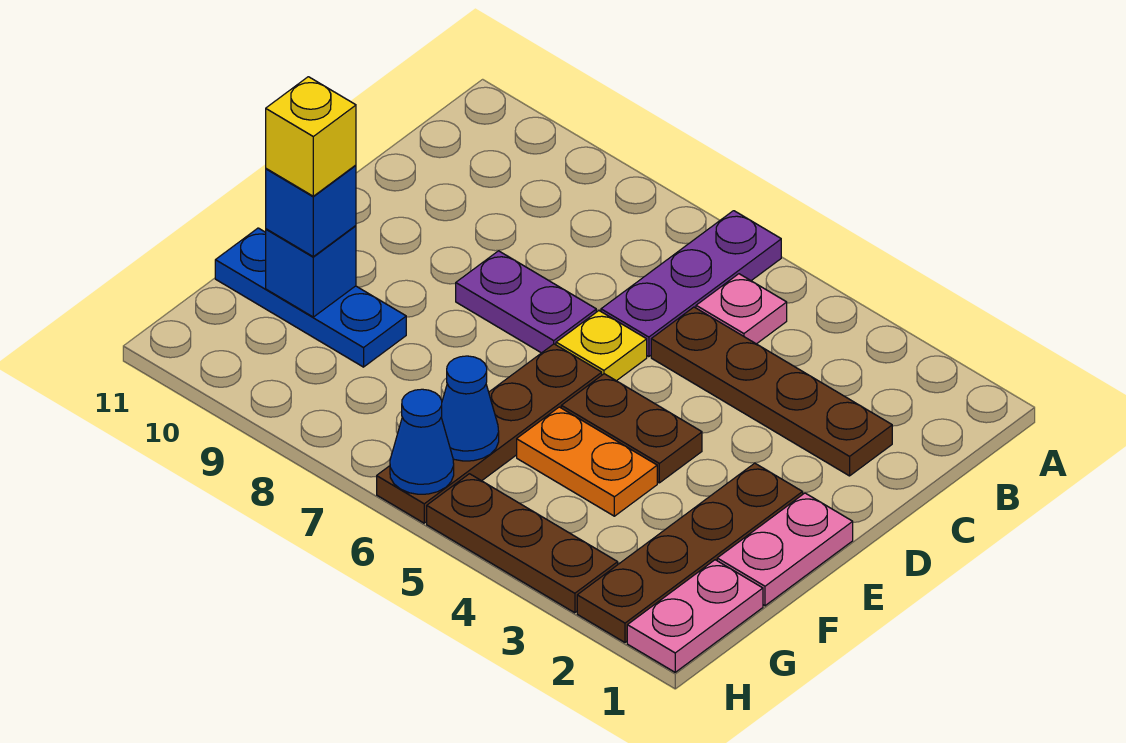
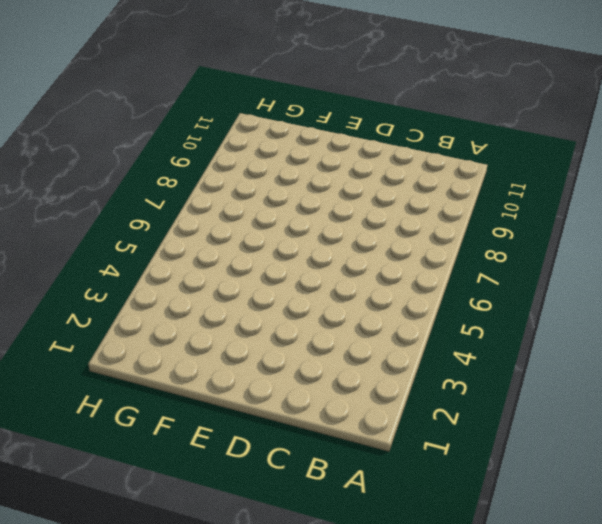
none -> purple 1x3 plate [601,211,781,357]
none -> pink 1x1 plate [696,274,787,344]
none -> brown 1x4 plate [651,307,892,476]

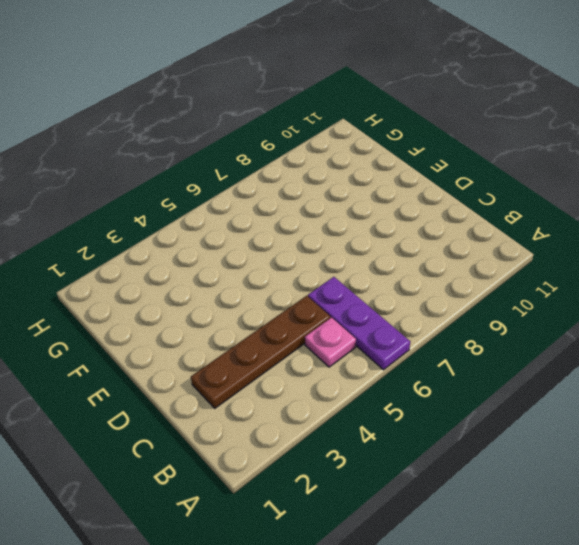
none -> yellow 1x1 plate [556,311,647,381]
none -> purple 1x2 plate [456,251,596,353]
none -> pink 1x2 plate [717,493,853,606]

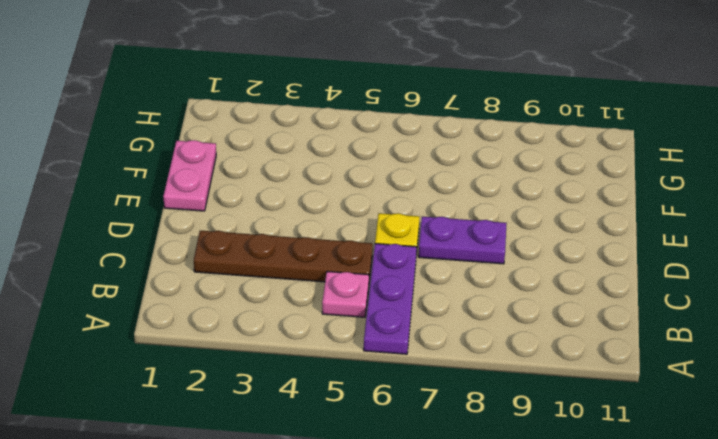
none -> brown 1x4 plate [577,463,803,642]
none -> brown 1x2 plate [561,374,702,483]
none -> brown 1x4 plate [377,344,602,523]

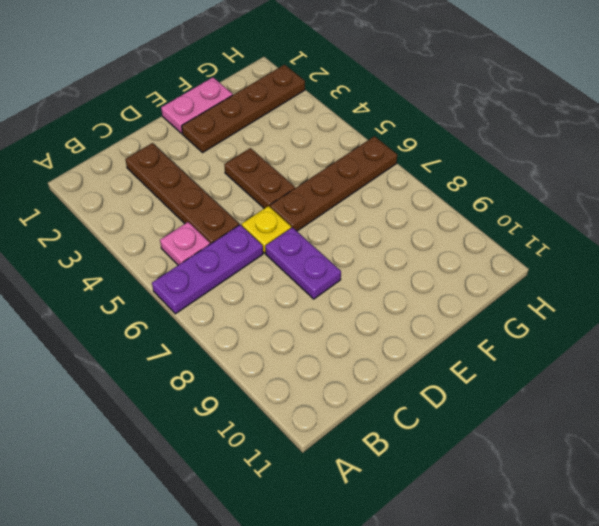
none -> orange 1x2 plate [517,407,657,516]
none -> blue 1x3 plate [215,228,406,367]
none -> pink 1x2 plate [627,560,763,672]

